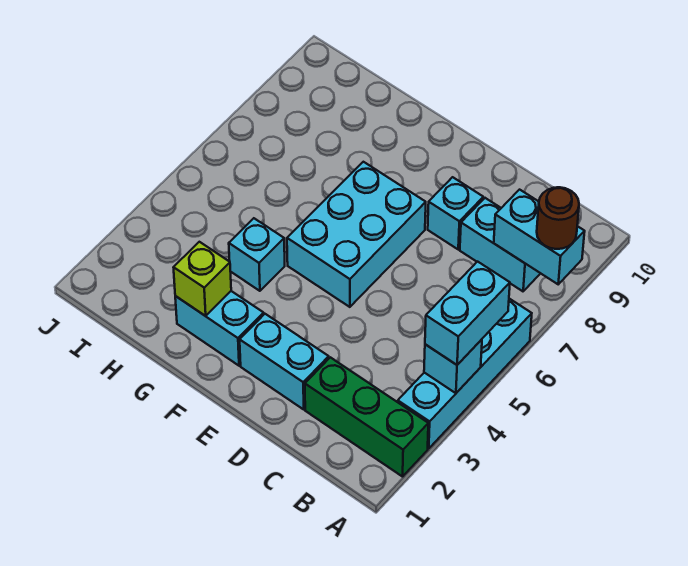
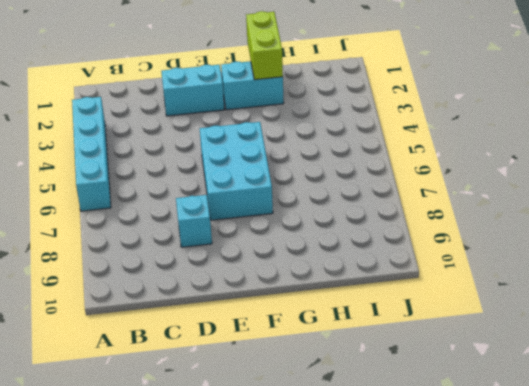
lime 1x2 brick [246,11,283,80] -> lime 1x1 brick [173,242,231,316]
none -> green 1x3 brick [305,357,428,477]
none -> cyan 1x2 brick [460,198,540,291]
none -> cyan 1x1 brick [229,218,285,291]

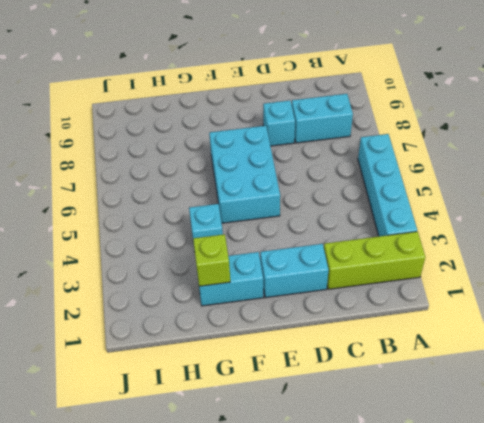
lime 1x3 brick [324,232,425,289] -> green 1x3 brick [305,357,428,477]
none -> cyan 1x1 brick [424,339,482,393]
none -> cyan 1x2 brick [494,190,585,284]
none -> cyan 1x2 brick [425,262,510,365]

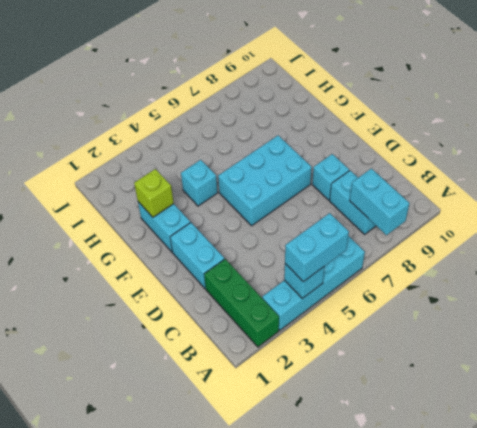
none -> brown 1x1 round brick [537,187,579,249]

